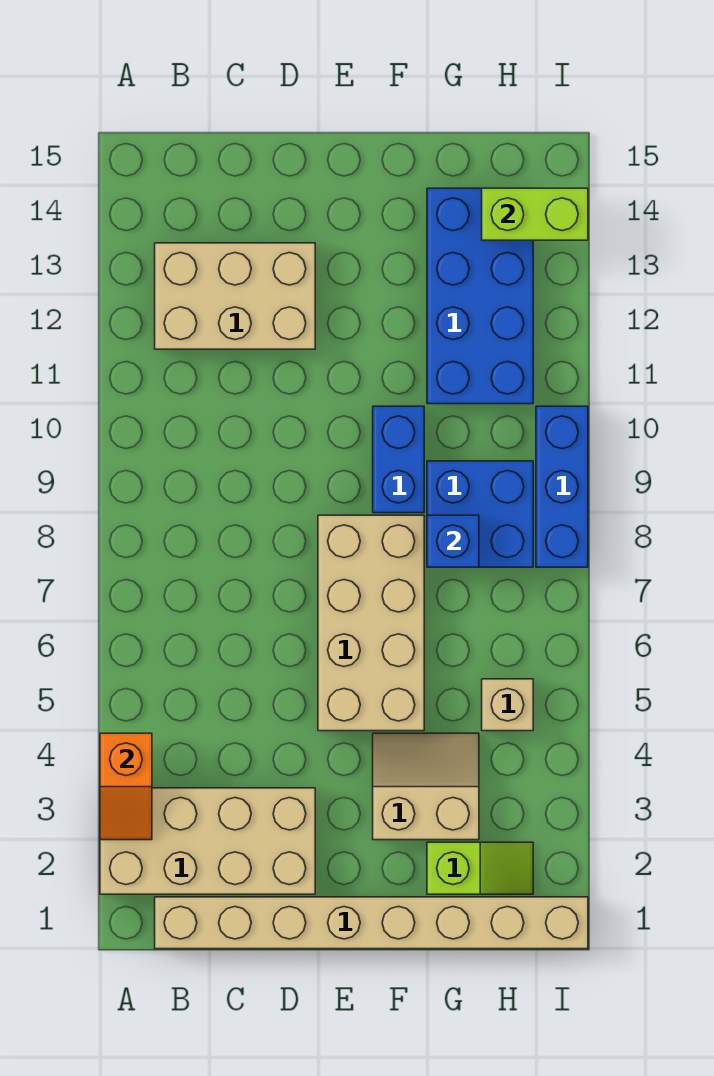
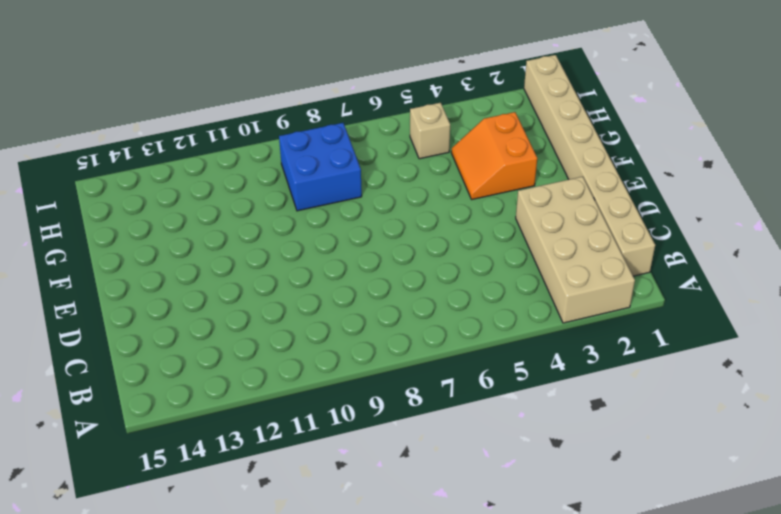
orange 2x2 slope [451,112,537,199] -> tan 2x2 slope [373,733,479,840]
none -> tan 2x3 brick [155,243,315,349]
none -> tan 2x4 brick [318,515,424,731]
none -> blue 1x2 brick [373,406,424,513]

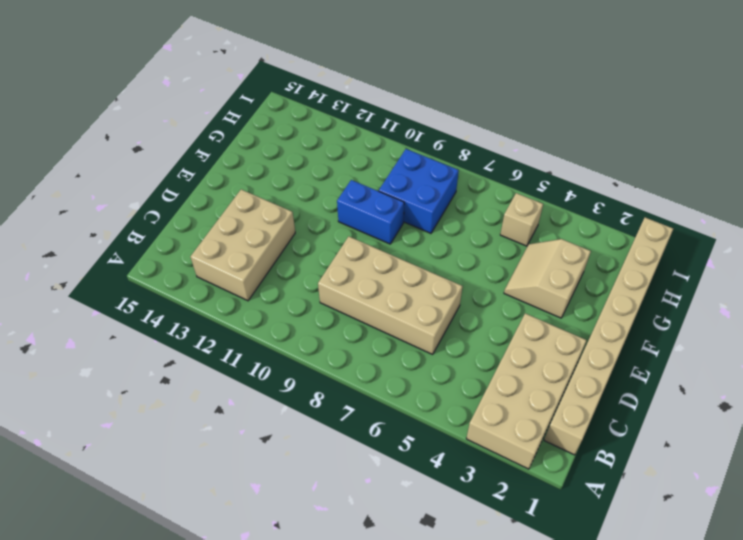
tan 2x4 brick [318,237,463,354] -> tan 2x4 brick moved to [318,515,424,731]
none -> lime 1x2 slope [427,842,533,894]
none -> blue 2x4 brick [427,188,533,404]
none -> blue 1x3 brick [536,406,588,567]

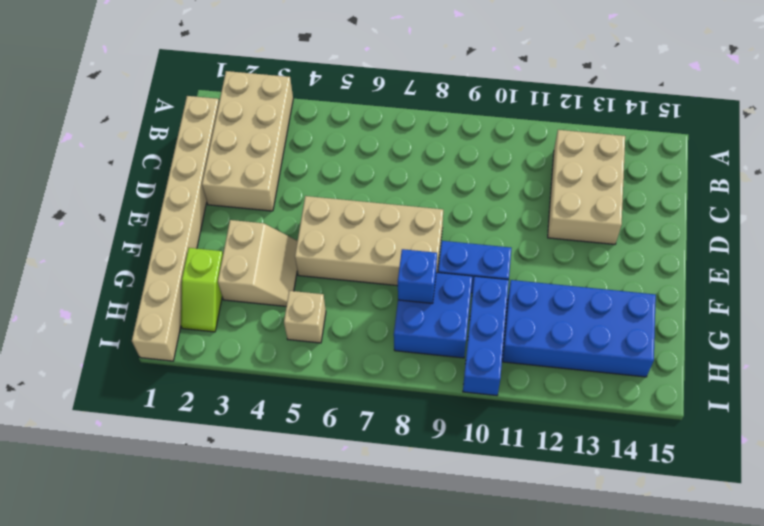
blue 1x3 brick [463,276,509,396] -> blue 1x3 brick turned to [536,406,588,567]
none -> orange 1x2 slope [100,733,152,840]
none -> lime 1x2 brick [482,188,588,240]

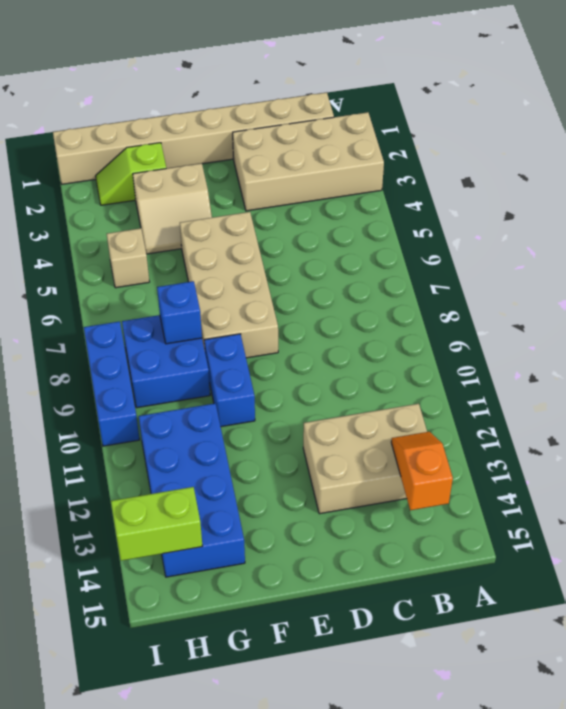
orange 1x2 slope [391,432,453,510] -> orange 1x2 slope moved to [100,733,152,840]

